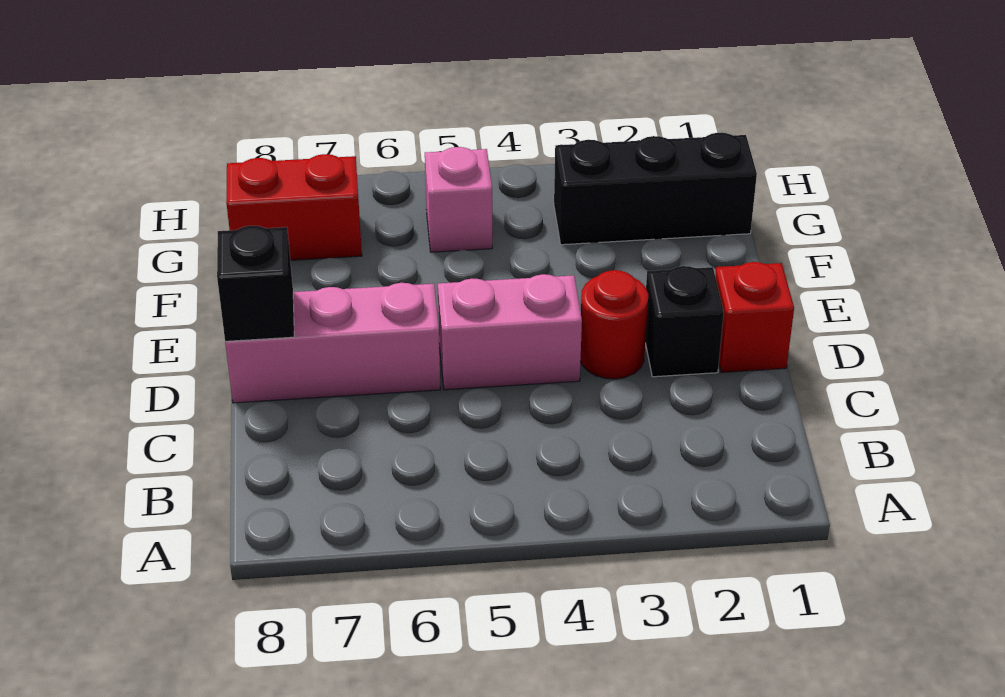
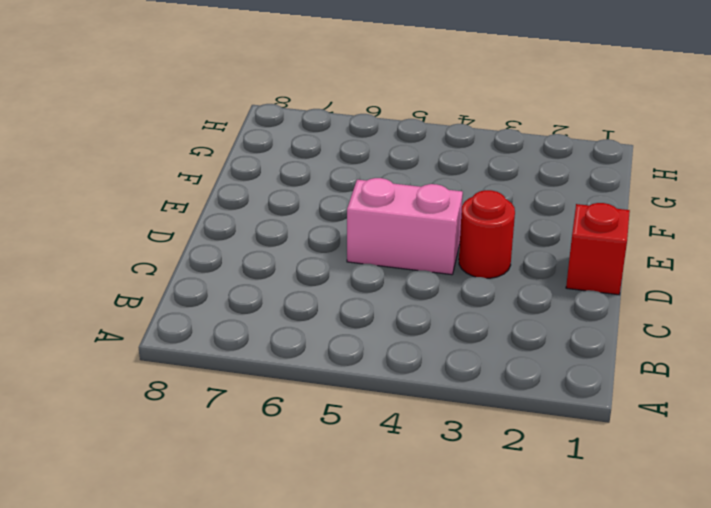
none -> black 1x1 brick [645,266,724,377]
none -> pink 1x3 brick [225,283,440,403]

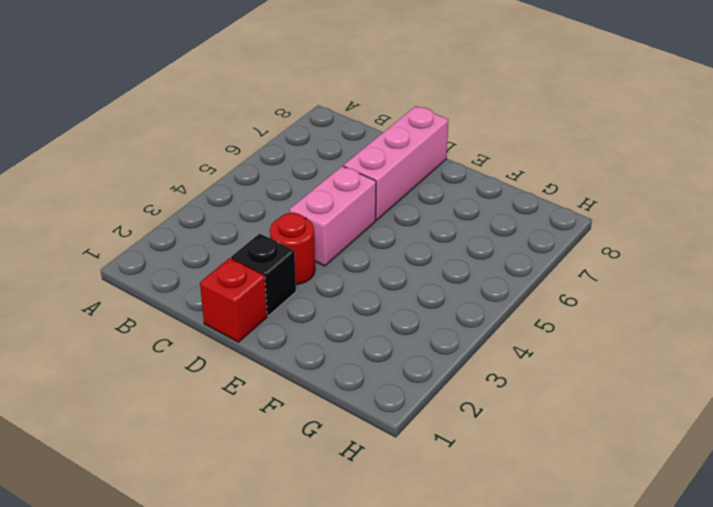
none -> black 1x3 brick [554,133,757,245]
none -> pink 1x1 brick [425,147,492,252]

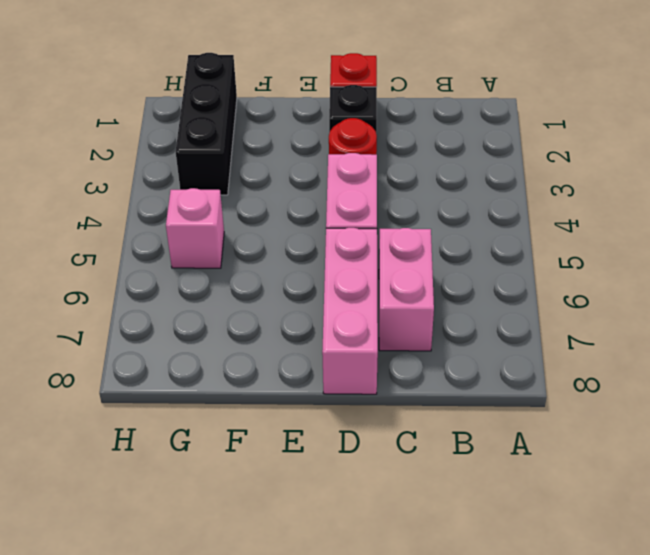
pink 1x2 brick [379,228,434,351] -> none
none -> red 1x2 brick [226,154,362,260]
none -> black 1x1 brick [217,226,294,341]

